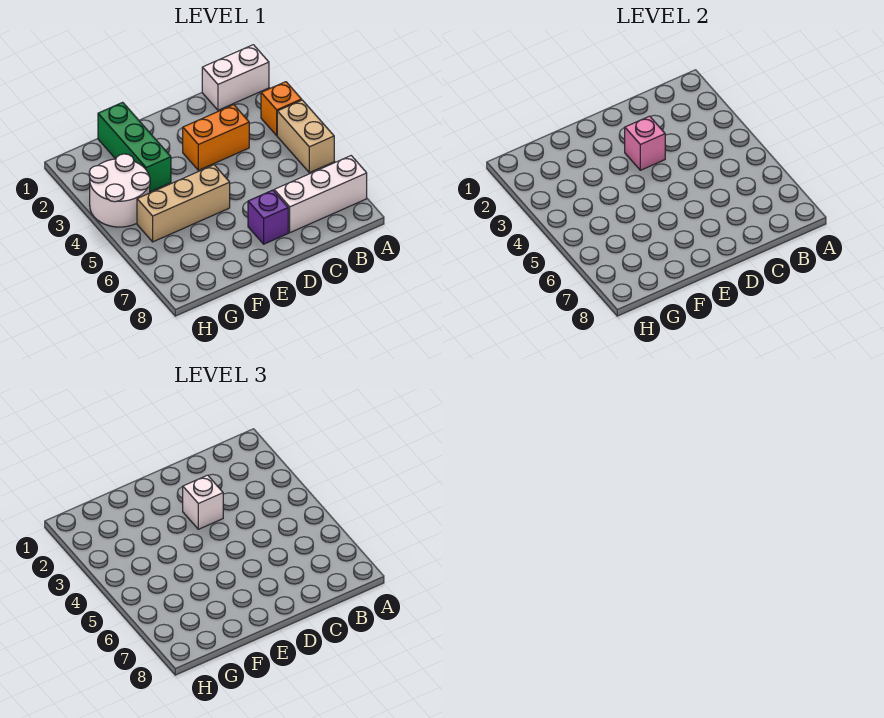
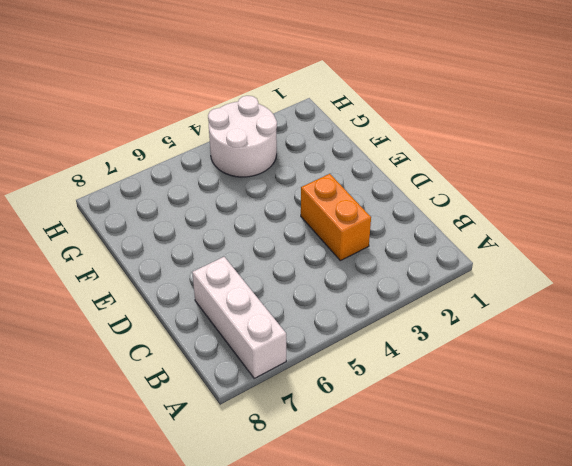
none -> white 1x2 brick [202,45,269,110]
none -> orange 1x1 brick [261,82,302,136]

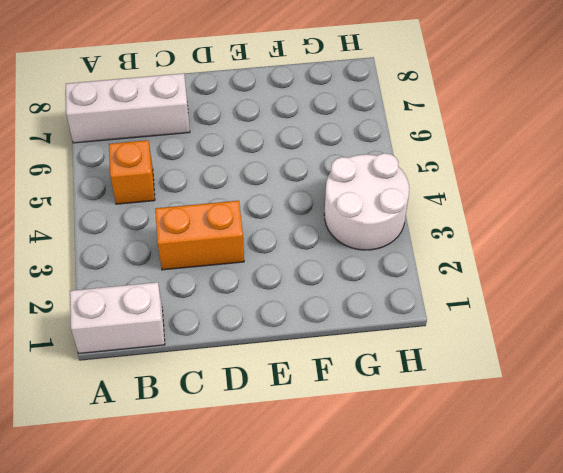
orange 1x1 brick [109,140,155,204] -> orange 1x1 brick moved to [261,82,302,136]
none -> tan 1x2 brick [277,100,334,173]
none -> purple 1x1 brick [248,190,288,244]

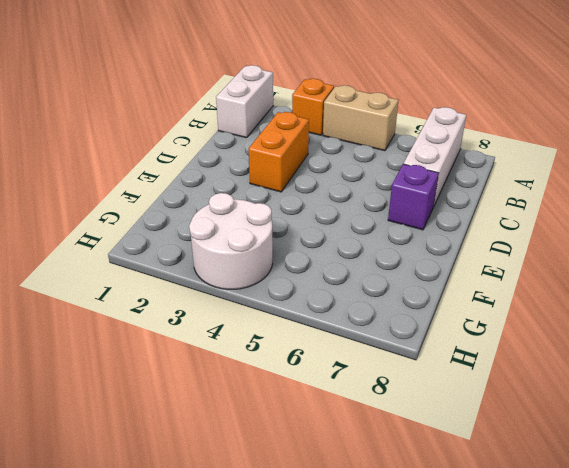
none -> tan 1x3 brick [137,165,230,242]
none -> green 1x3 brick [98,102,171,192]

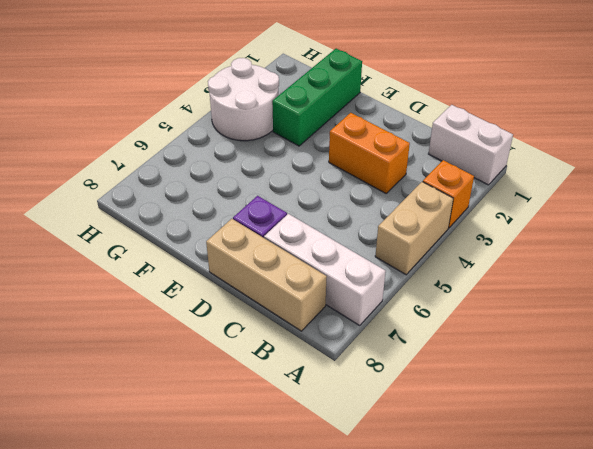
tan 1x3 brick [206,219,327,331] -> tan 1x3 brick moved to [137,165,230,242]
none -> pink 1x1 brick [625,116,665,170]
none -> white 1x1 brick [183,475,223,529]

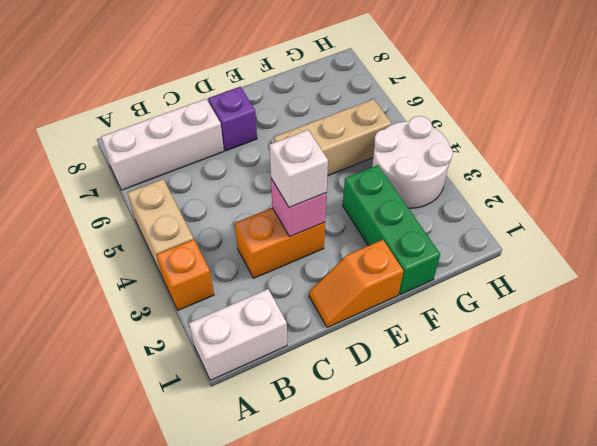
orange 1x2 slope [309,240,403,328] -> none

